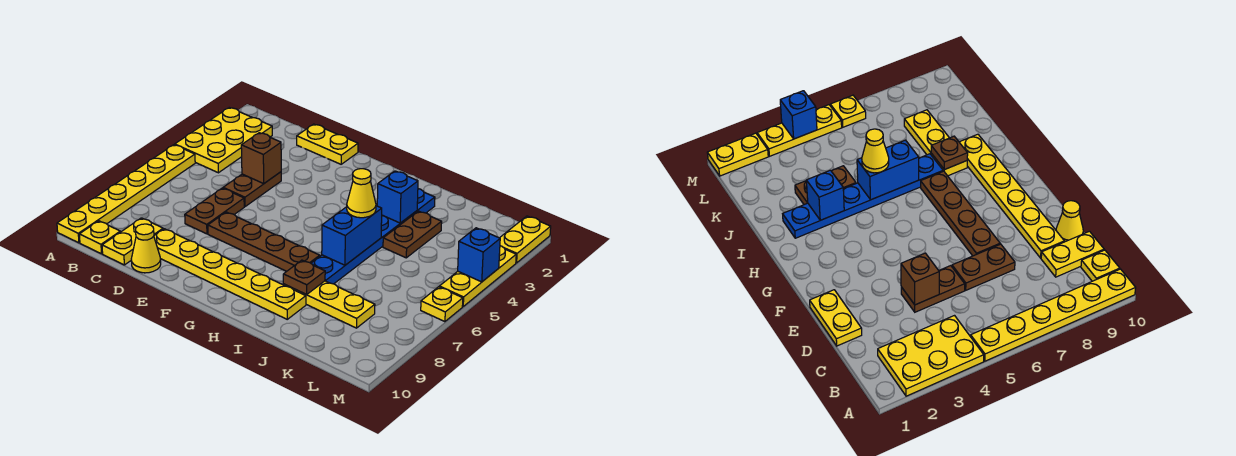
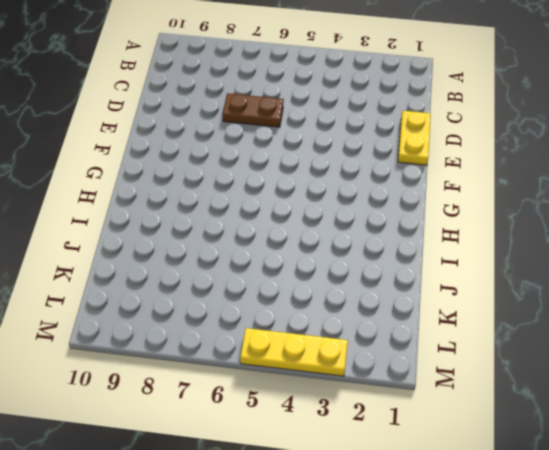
none -> yellow 2x3 plate [175,108,272,173]
none -> yellow 1x6 plate [57,145,195,243]
none -> yellow 1x1 plate [79,221,120,254]

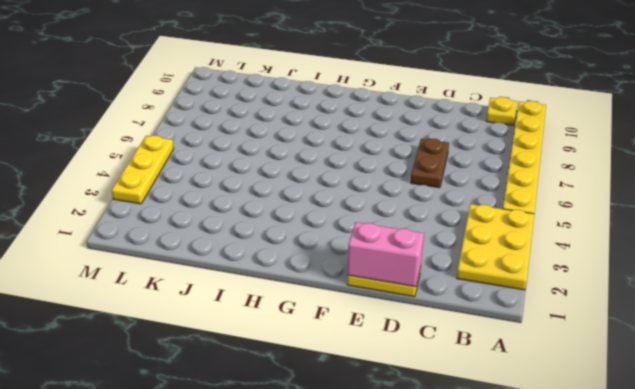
pink 1x2 brick [348,222,424,287] -> none
none -> yellow 1x2 plate [102,218,163,265]
none -> brown 1x2 plate [223,172,281,207]
none -> yellow 1x6 plate [154,229,306,319]

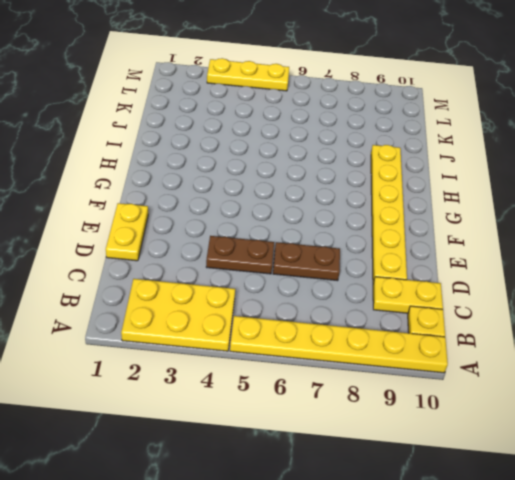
none -> yellow 1x1 cone [131,224,161,273]
none -> brown 1x4 plate [208,212,320,271]
none -> blue 1x6 plate [311,189,435,284]

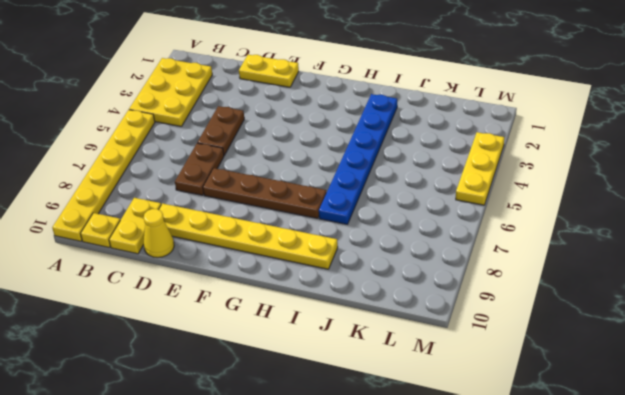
none -> yellow 1x3 plate [283,281,375,328]
none -> brown 1x2 plate [383,211,442,258]
none -> yellow 1x2 plate [500,216,551,263]

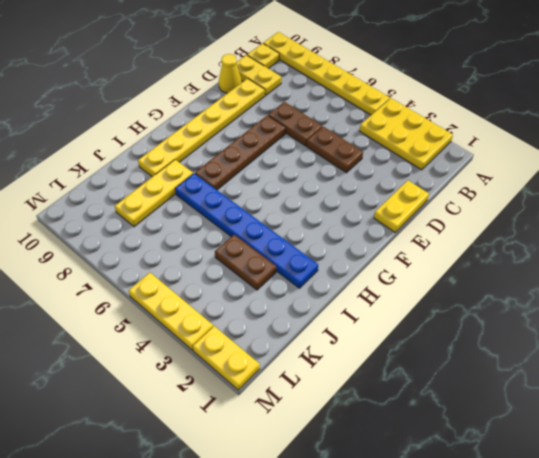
none -> yellow 1x1 plate [421,287,463,322]
none -> brown 1x1 brick [241,133,281,183]
none -> blue 1x1 brick [377,171,418,223]

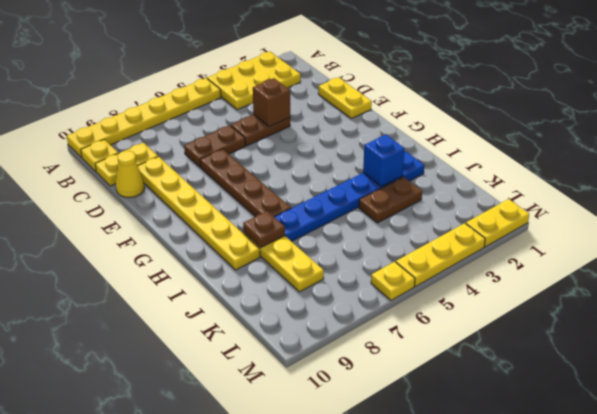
none -> blue 1x2 brick [322,206,382,265]
none -> blue 1x1 brick [458,228,500,282]
none -> yellow 1x1 cone [347,169,376,218]

